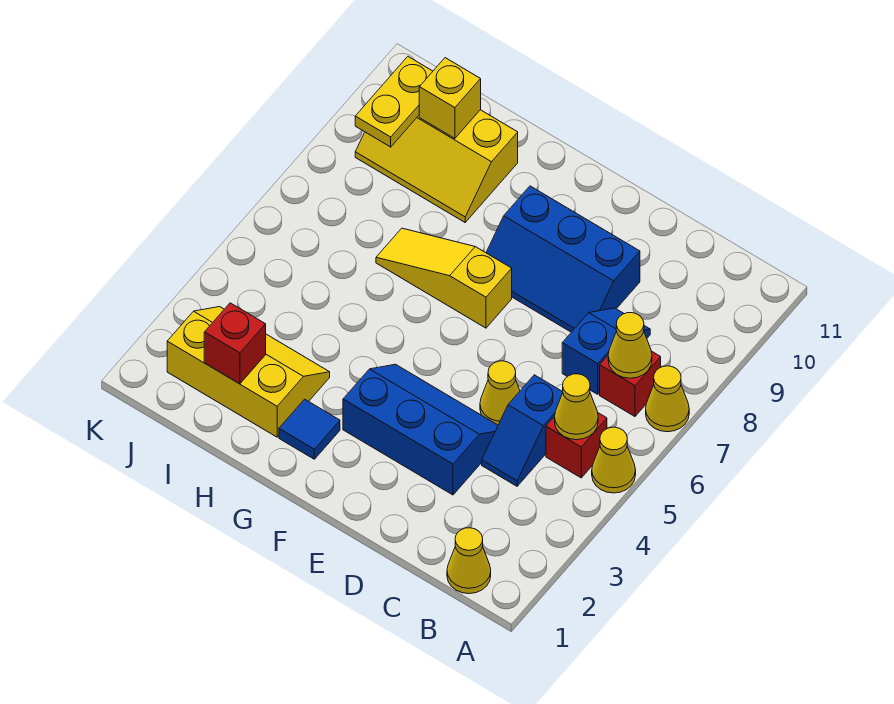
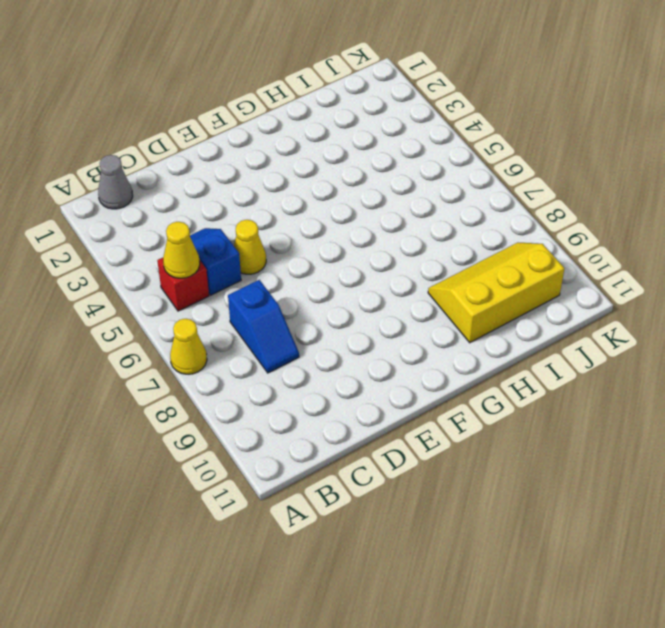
grey 1x1 cone [98,155,133,209] -> yellow 1x1 cone [447,528,491,594]
none -> yellow 1x1 cone [592,427,636,493]
none -> red 1x1 brick [600,351,661,416]
none -> blue 2x3 slope [343,364,498,495]

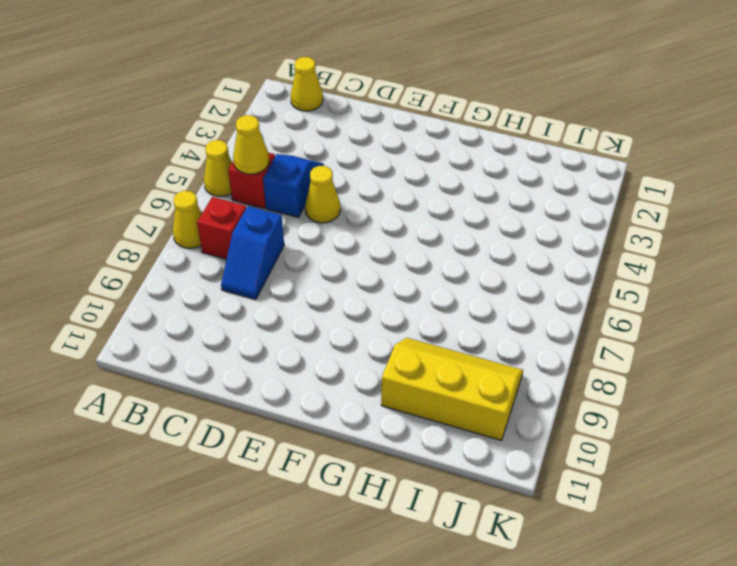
none -> blue 2x3 slope [343,364,498,495]
none -> blue 2x3 slope [486,186,640,332]
none -> yellow 1x3 slope [376,228,512,328]

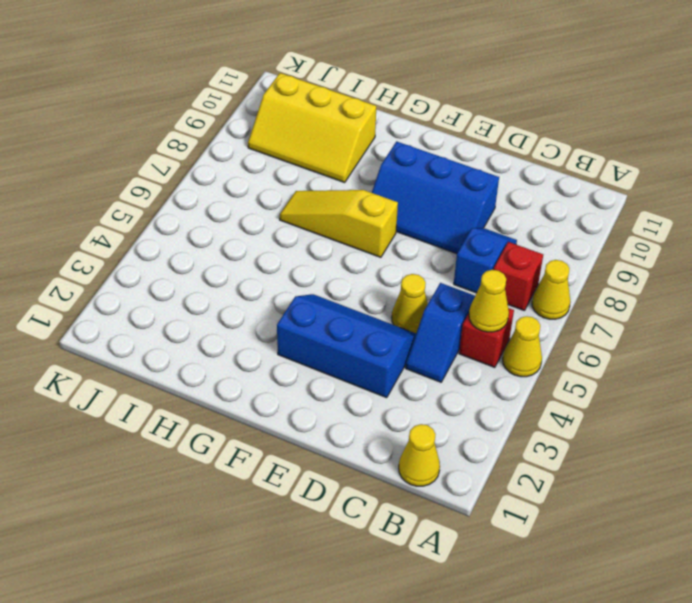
none -> blue 1x1 tile [279,399,340,459]
none -> yellow 2x3 slope [167,307,330,437]
none -> yellow 1x1 cone [608,313,652,378]

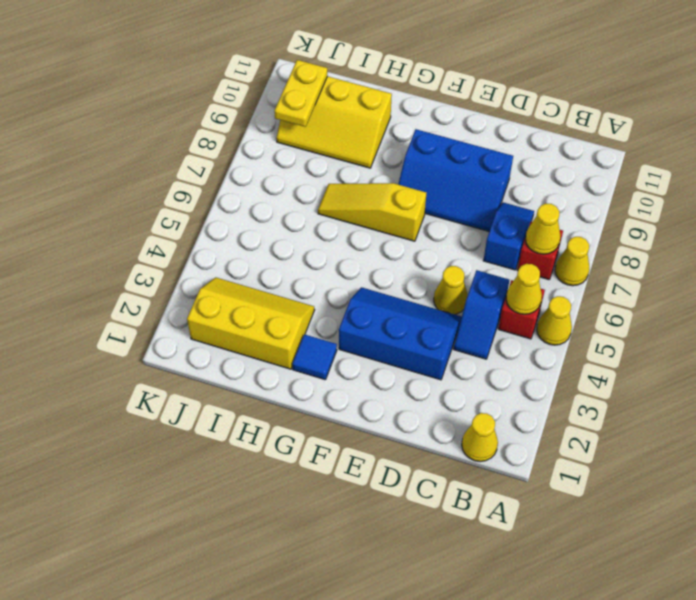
none -> red 1x1 brick [204,303,266,384]
none -> yellow 1x1 brick [419,58,481,138]

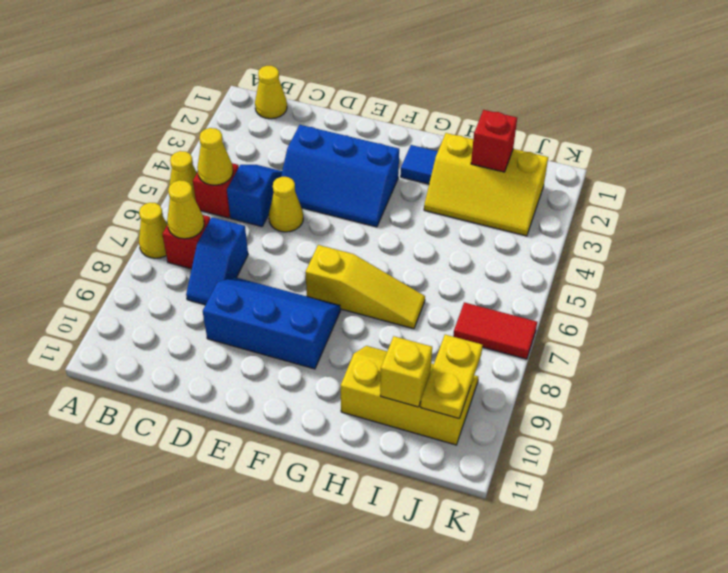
red 1x2 tile [453,302,537,359] -> none

